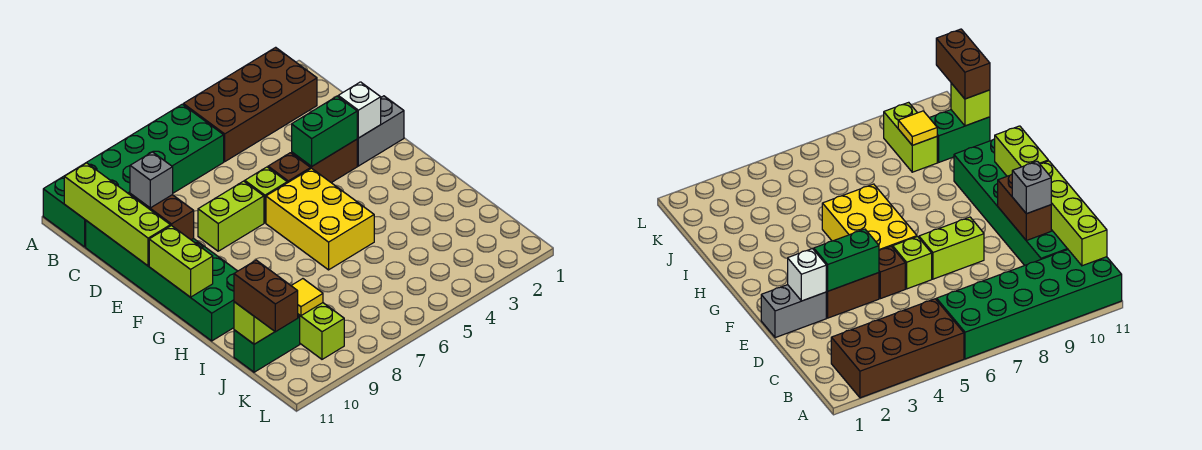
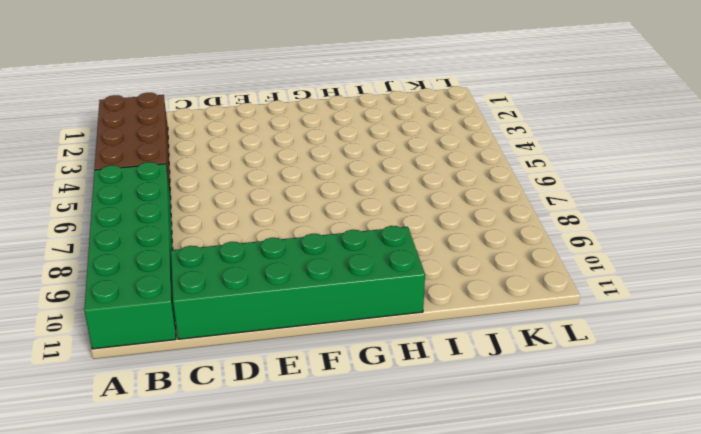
none -> grey 1x2 brick [357,96,404,166]
none -> brown 1x2 brick [292,139,357,183]
none -> brown 1x1 brick [268,153,311,183]

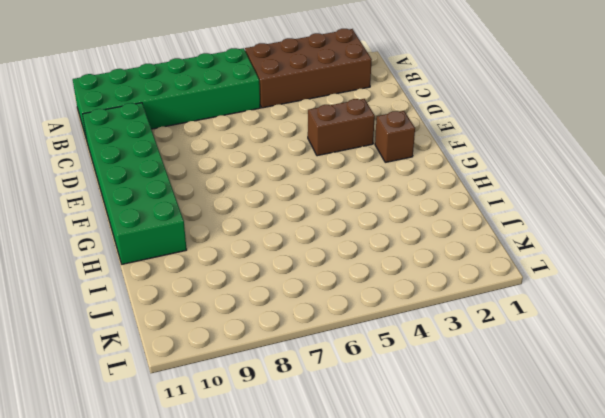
brown 1x1 brick [375,111,415,162] -> brown 1x1 brick moved to [268,153,311,183]
none -> grey 1x2 brick [357,96,404,166]
none -> lime 1x1 brick [245,167,287,223]
none -> lime 1x2 brick [198,181,264,251]

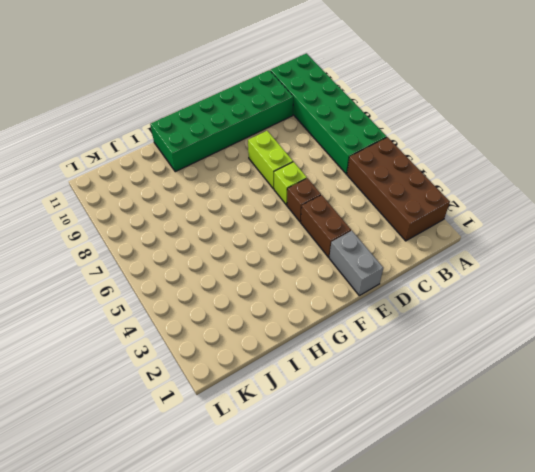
none -> yellow 2x3 brick [266,168,374,270]
none -> lime 1x2 brick [298,303,344,359]
none -> green 1x2 brick [234,316,300,372]

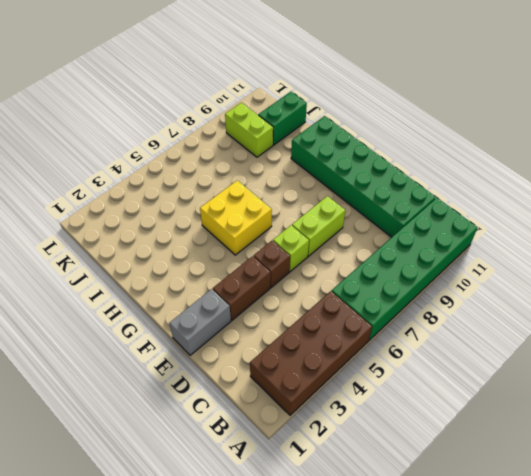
yellow 2x2 brick [200,180,272,255] -> yellow 2x3 brick [266,168,374,270]
none -> lime 1x4 brick [64,163,170,266]
none -> brown 1x2 brick [130,194,194,240]
none -> white 1x1 brick [338,82,381,138]

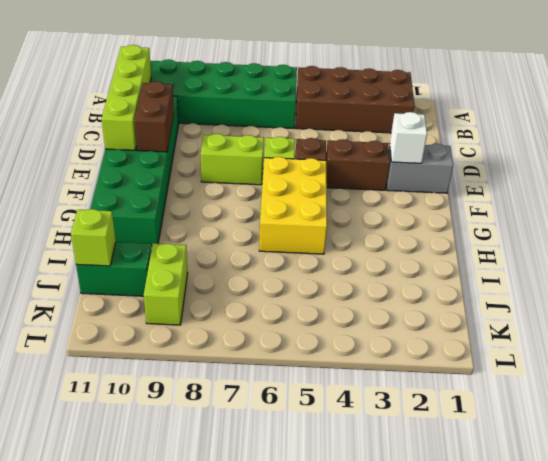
none -> green 1x2 brick [292,96,357,166]
none -> lime 1x2 brick [149,226,213,297]
none -> yellow 1x1 tile [291,279,323,316]

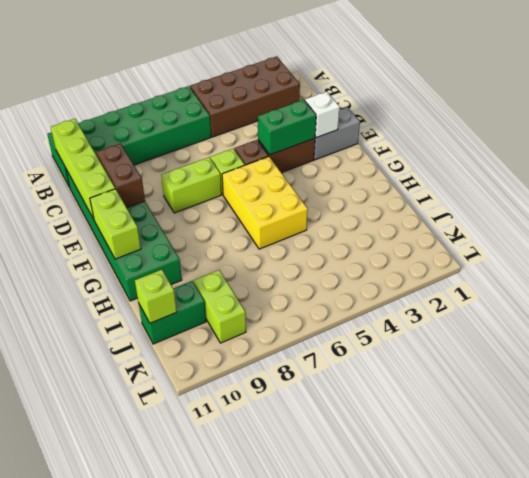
none -> yellow 1x1 tile [291,279,323,316]
none -> grey 1x1 brick [130,152,173,208]
none -> brown 1x2 brick [234,260,298,332]

